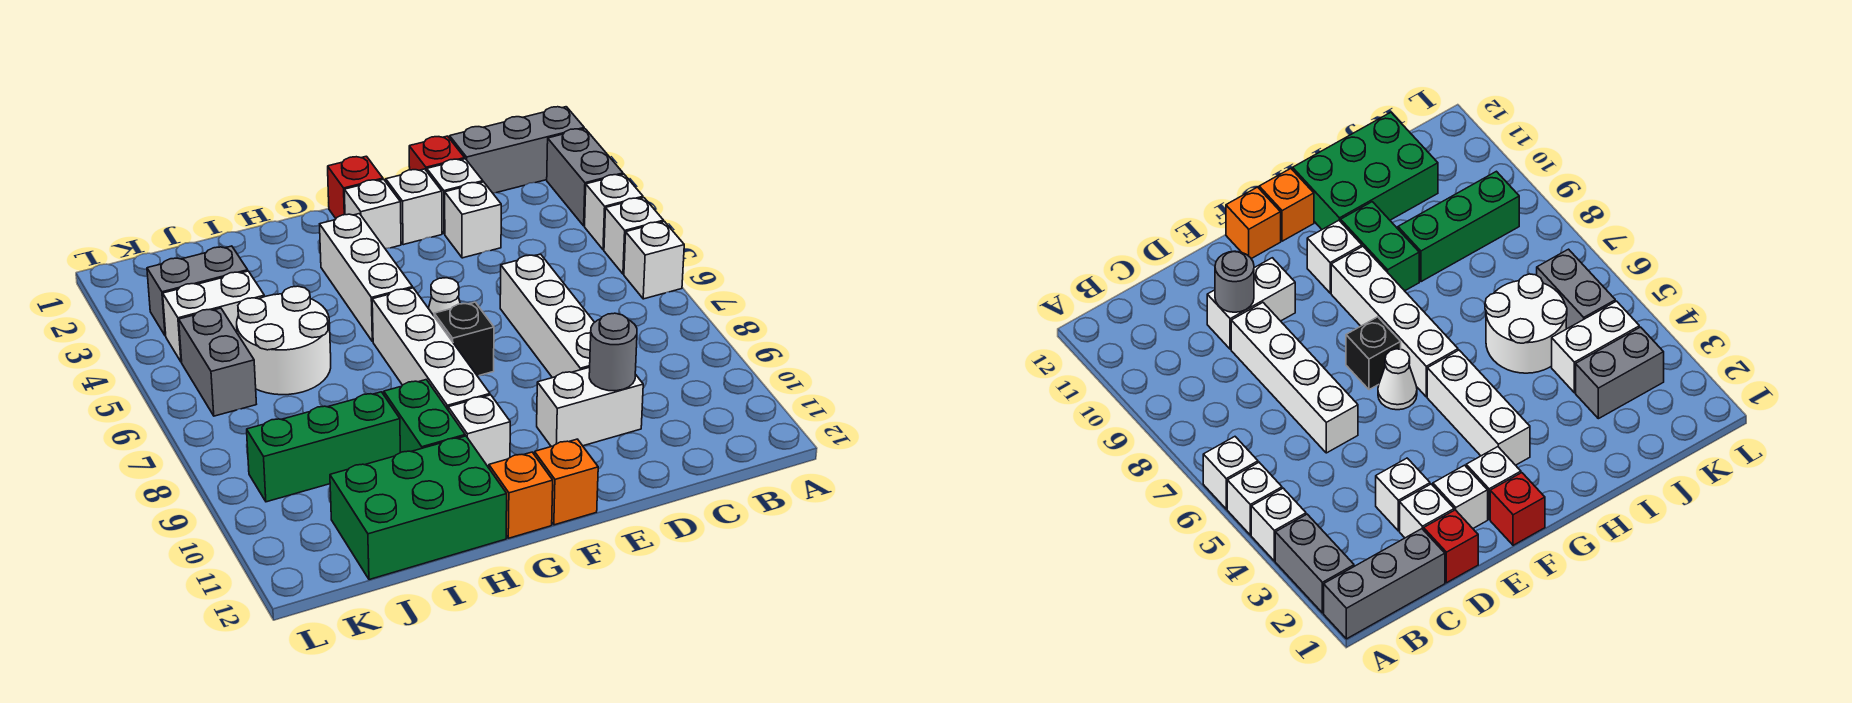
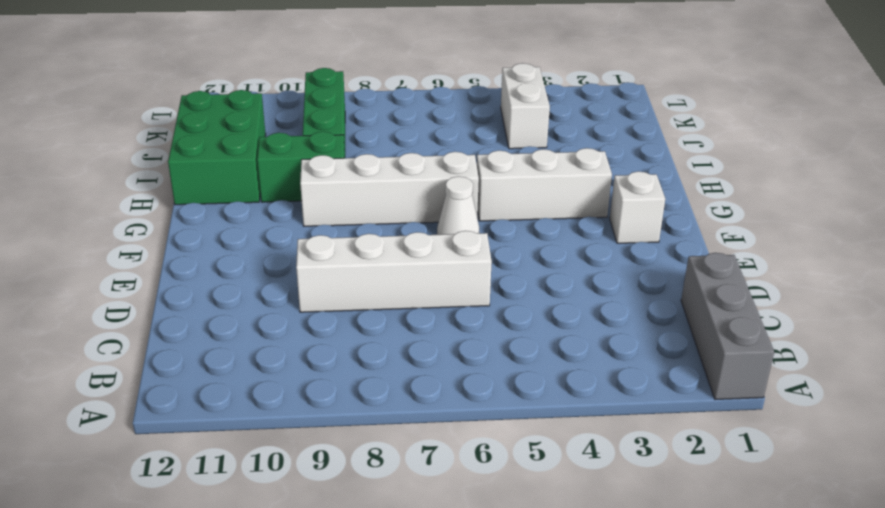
none -> grey 1x2 brick [547,129,623,226]
none -> white 1x1 brick [585,174,643,250]
none -> white 1x1 brick [604,198,664,274]

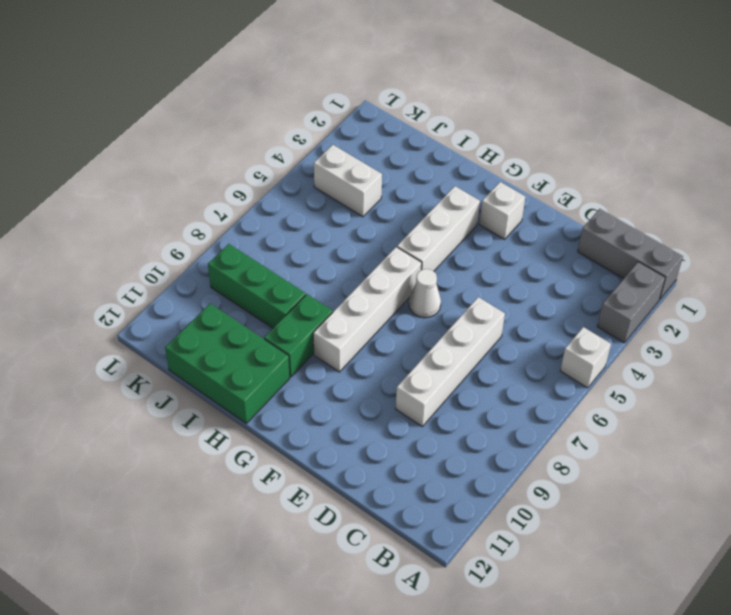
none -> white 1x1 brick [585,174,643,250]
none -> white 1x1 brick [624,222,684,299]
none -> red 1x1 brick [409,136,465,171]

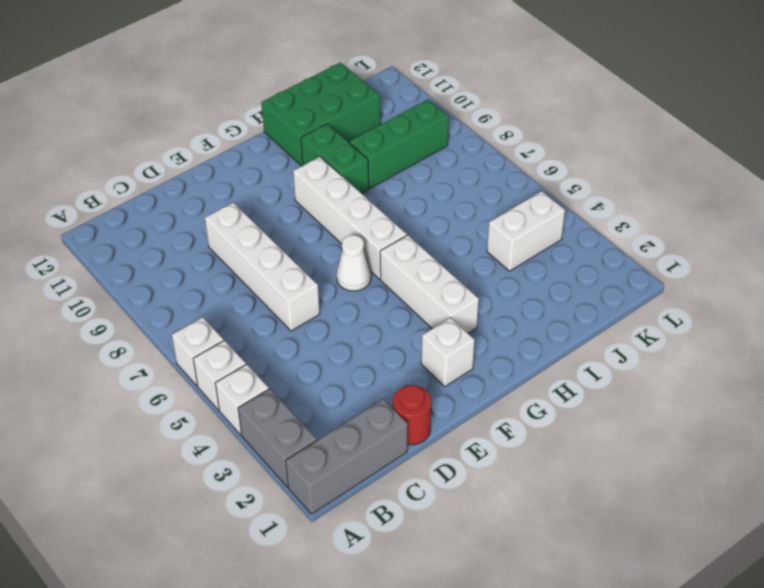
red 1x1 round brick [393,385,431,445] -> red 1x1 brick [409,136,465,171]
none -> white 1x1 brick [427,159,483,234]
none -> white 1x1 brick [445,182,501,258]
none -> white 1x2 brick [537,367,643,447]

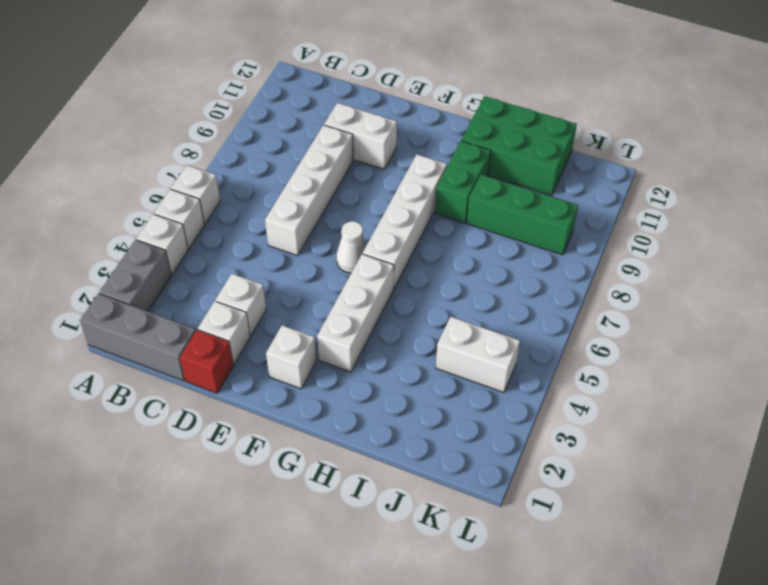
none -> white 1x1 brick [386,169,442,245]
none -> red 1x1 brick [328,156,383,218]
none -> black 1x1 brick [434,302,494,376]

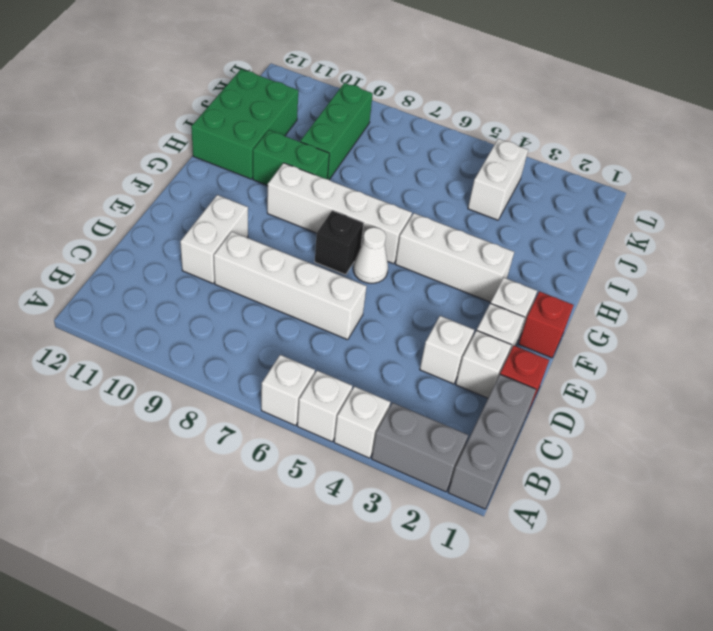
none -> orange 1x1 brick [534,439,598,525]
none -> white 1x1 brick [448,395,510,468]
none -> orange 1x1 brick [489,452,553,538]

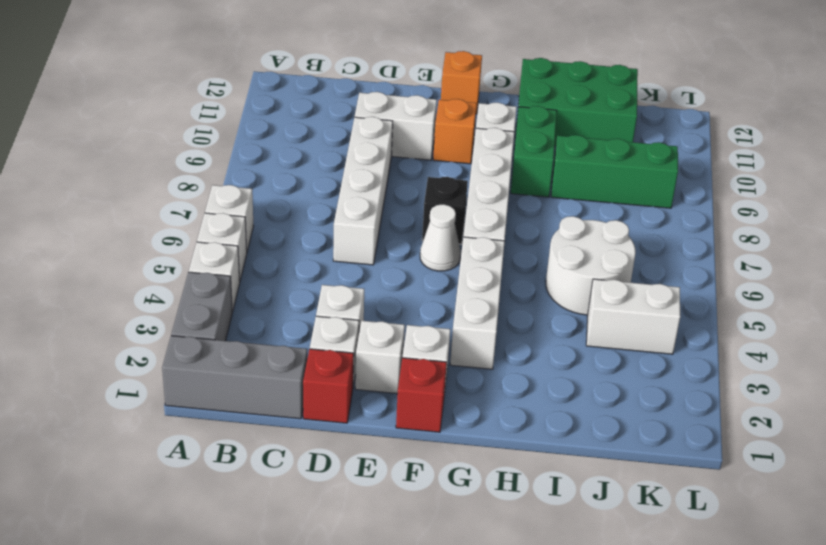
orange 1x1 brick [433,99,477,164] -> orange 1x1 brick moved to [489,452,553,538]
none -> grey 1x2 brick [147,246,248,336]
none -> grey 1x2 brick [179,308,256,416]
none -> grey 1x1 round brick [589,313,637,391]

